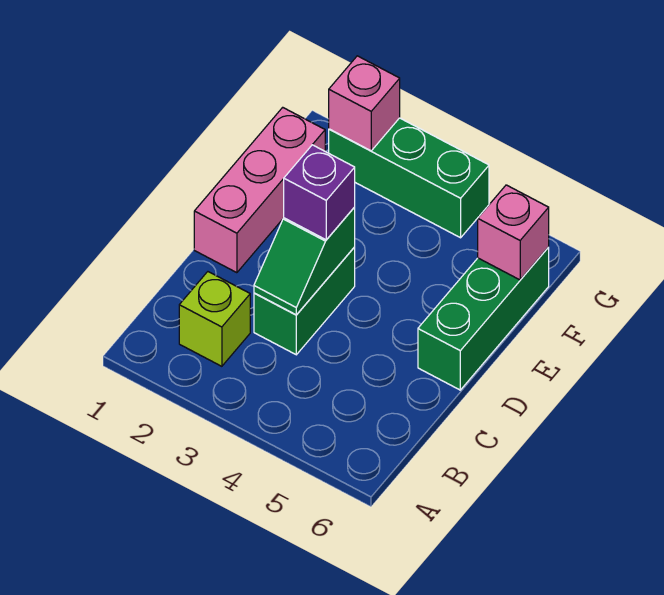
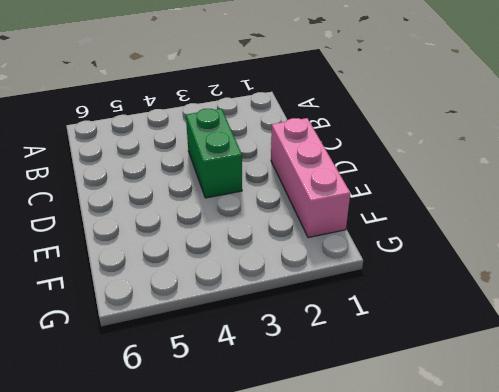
none -> lime 1x1 brick [179,272,250,366]
none -> green 1x3 brick [418,247,549,390]

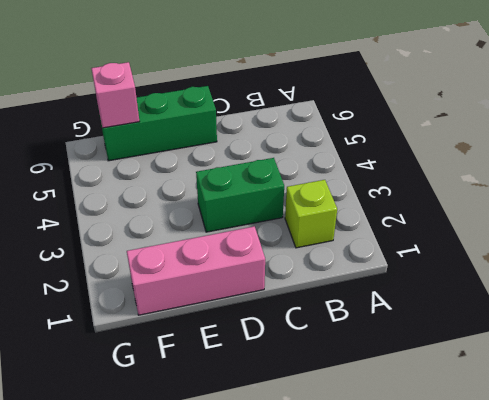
none -> green 1x3 brick [329,118,489,238]
none -> green 1x2 slope [254,207,355,315]

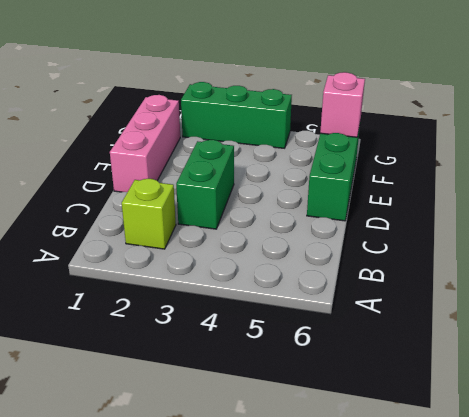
none -> green 1x2 slope [254,207,355,315]
none -> pink 1x1 brick [329,56,400,151]

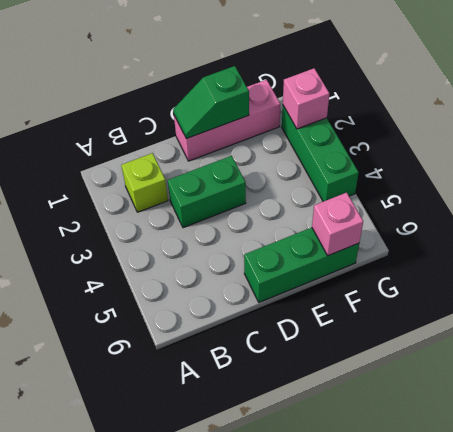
green 1x2 slope [173,66,249,139] -> green 1x2 slope moved to [254,207,355,315]
none -> purple 1x1 brick [284,145,355,240]

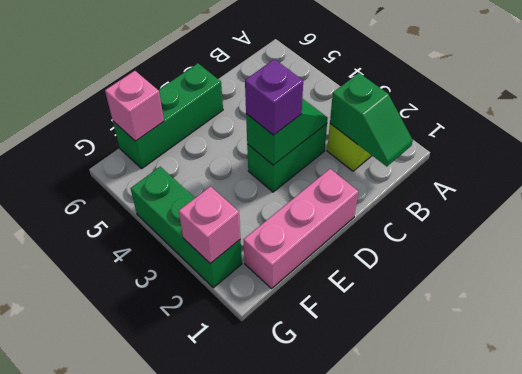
green 1x2 slope [330,73,413,167] -> none

